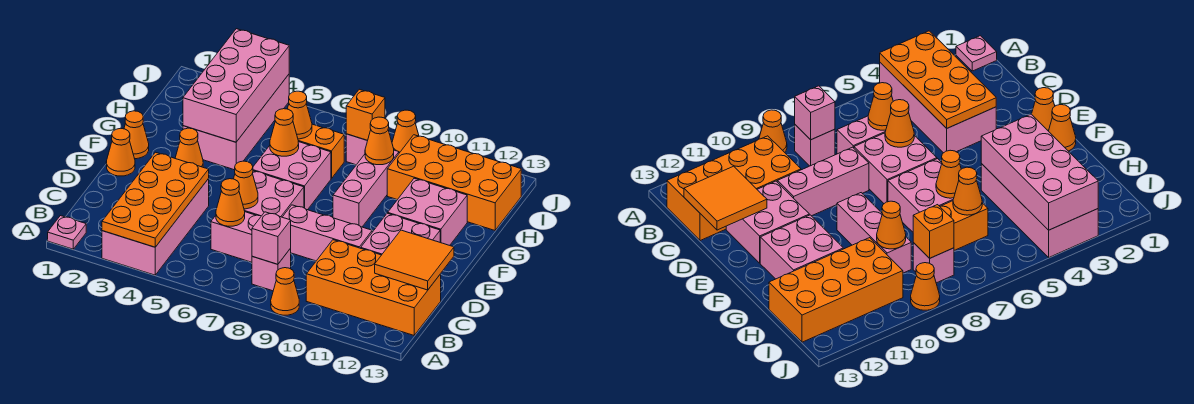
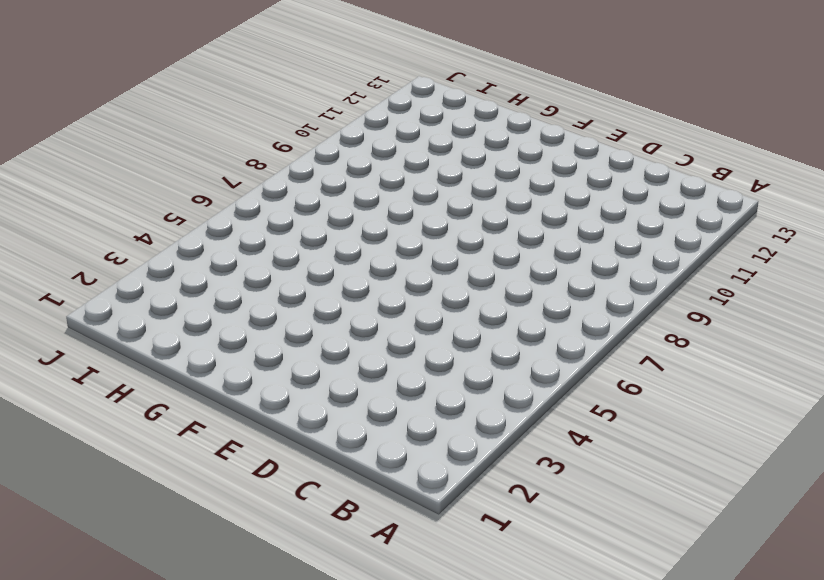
none -> pink 1x1 plate [48,216,86,249]
none -> pink 2x4 brick [102,179,209,275]
none -> orange 1x1 cone [271,268,299,315]
none -> pink 1x1 brick [252,248,291,291]

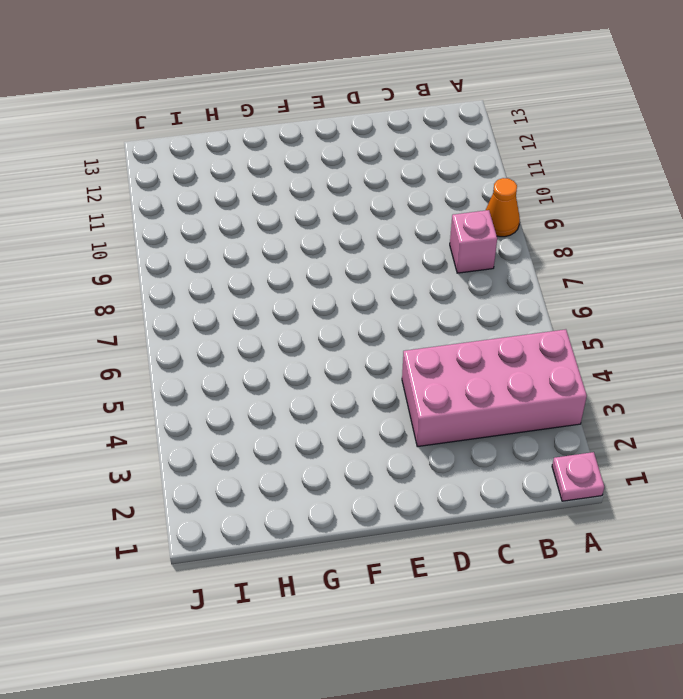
none -> orange 2x4 brick [306,240,441,335]
none -> pink 1x2 brick [211,212,261,262]
none -> pink 2x2 brick [244,171,304,217]
none -> pink 1x3 brick [283,205,372,261]

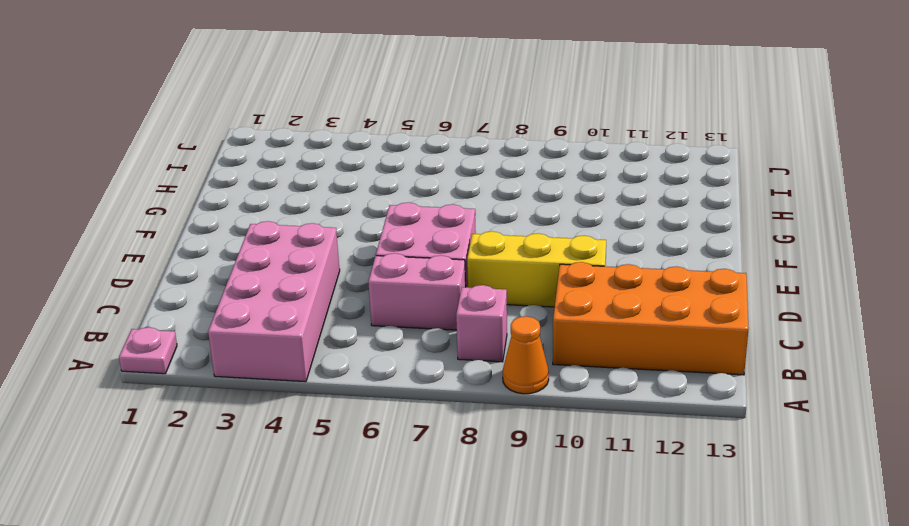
yellow 1x3 brick [467,231,606,307] -> pink 1x3 brick [283,205,372,261]
none -> pink 2x2 brick [361,213,440,255]
none -> orange 1x1 cone [106,128,135,176]
none -> orange 1x1 cone [124,111,149,159]
none -> orange 1x1 cone [175,128,203,167]

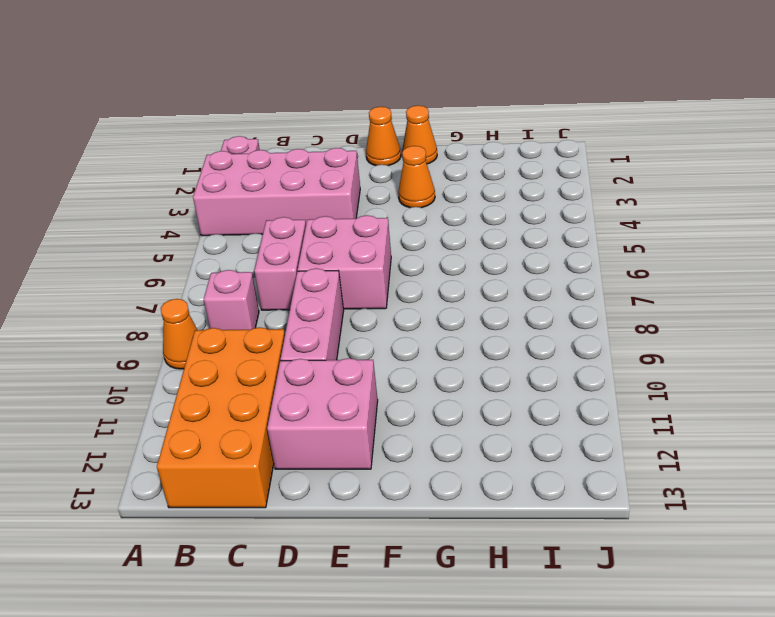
none -> pink 2x2 brick [253,142,331,210]
none -> pink 1x3 brick [333,150,399,227]
none -> pink 2x2 brick [388,178,467,245]
none -> pink 2x4 brick [183,75,289,170]

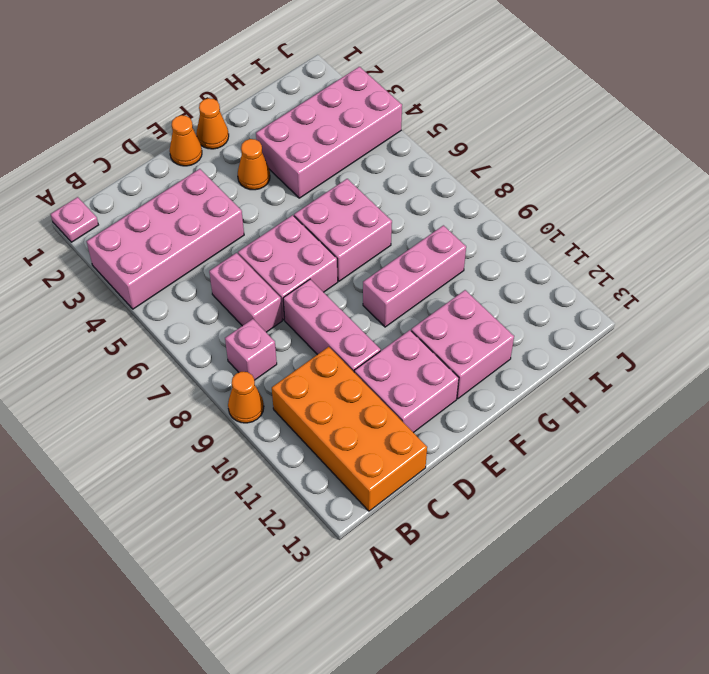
none -> orange 1x2 brick [298,124,344,179]
none -> orange 2x4 brick [387,135,521,230]
none -> pink 1x1 brick [346,134,367,165]
none -> orange 1x1 cone [392,110,419,153]

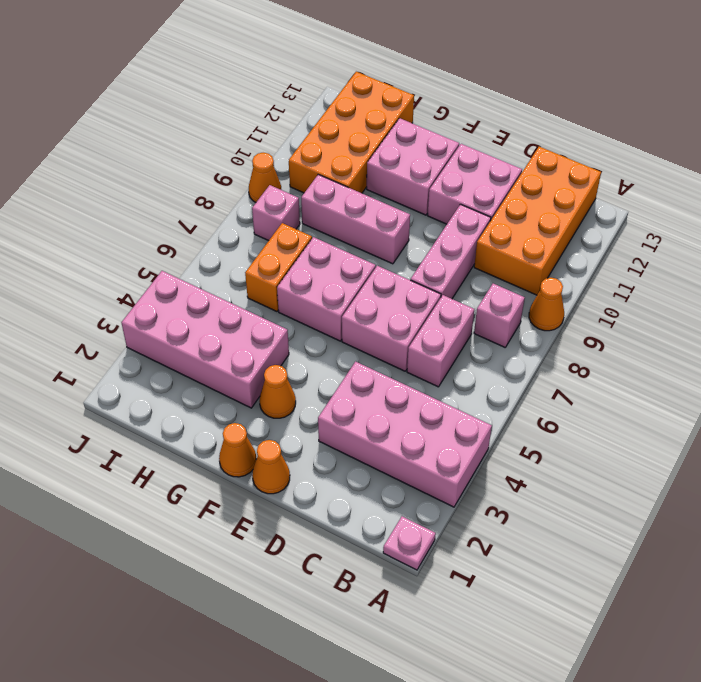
none -> orange 2x4 plate [102,152,209,247]
none -> pink 1x1 brick [252,212,291,264]
none -> orange 1x1 cone [216,179,245,226]
none -> orange 2x2 tile [375,230,454,290]

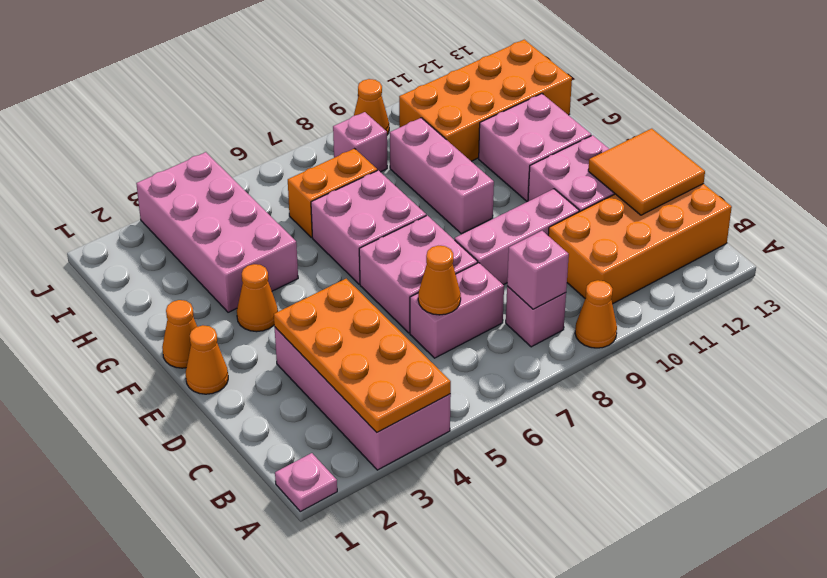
none -> orange 1x1 cone [234,161,258,209]
none -> pink 2x4 brick [183,29,289,142]
none -> orange 1x1 cone [270,109,299,156]
none -> orange 1x1 cone [288,91,312,139]

